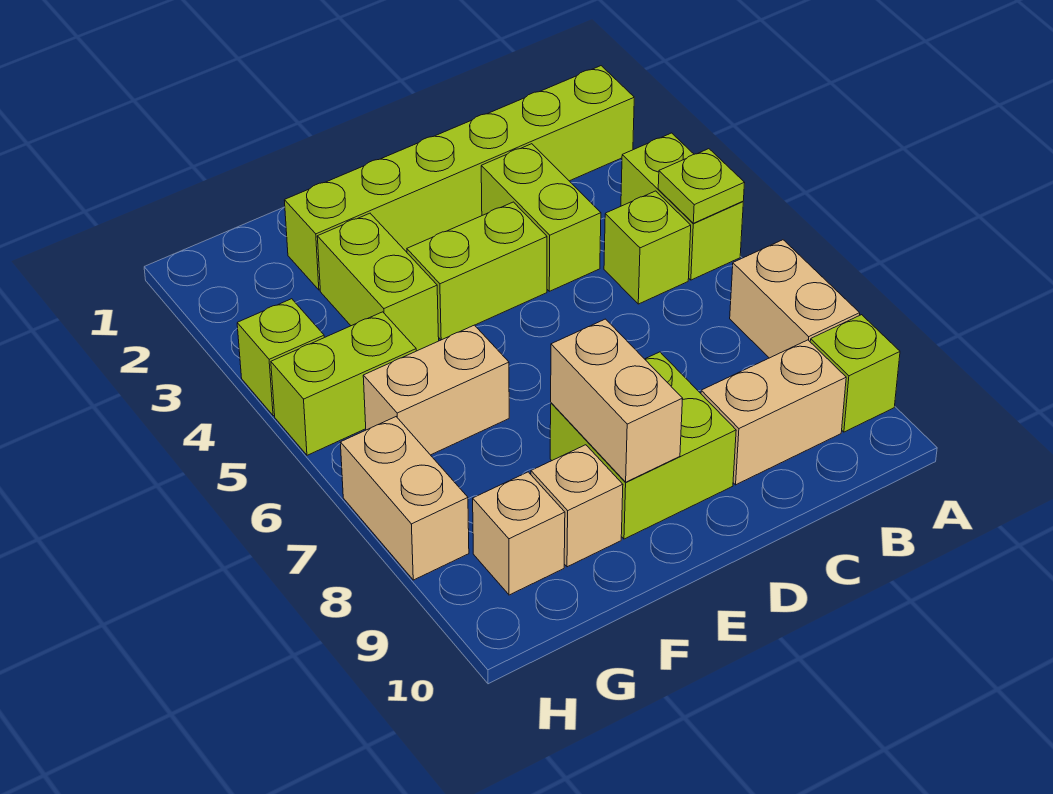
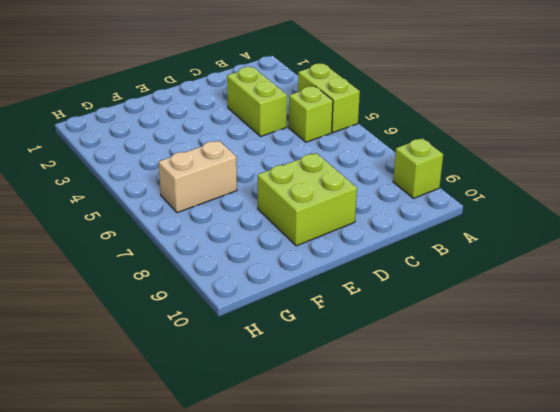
none -> lime 1x6 brick [284,66,634,290]
none -> tan 1x2 brick [730,240,860,358]
none -> tan 1x2 brick [701,340,846,485]

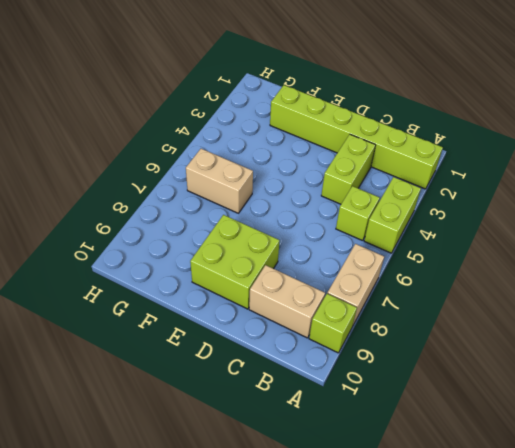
none -> lime 1x2 brick [407,202,547,340]
none -> lime 1x2 brick [317,213,439,351]
none -> tan 1x1 brick [531,445,623,567]

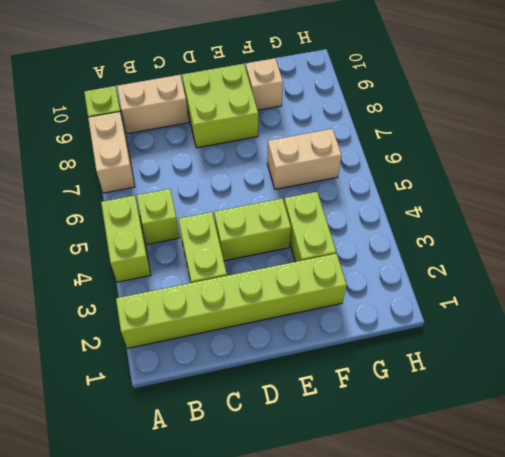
none -> lime 1x2 brick [271,312,416,455]
none -> tan 1x1 brick [473,472,565,595]
none -> lime 1x1 brick [237,299,324,416]

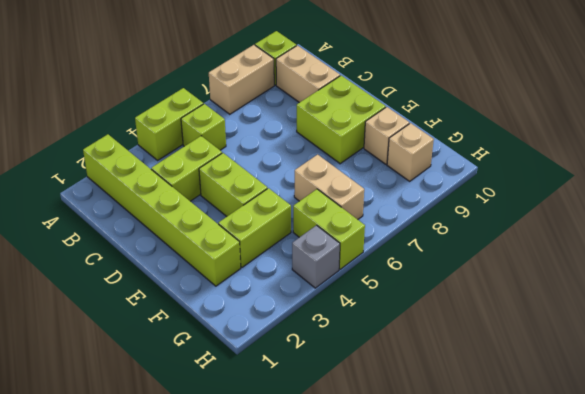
grey 1x1 brick [292,225,340,288] -> lime 1x1 brick [237,299,324,416]
none -> tan 1x2 brick [340,417,469,580]
none -> lime 1x1 plate [658,149,745,223]
none -> tan 1x2 brick [551,319,683,482]

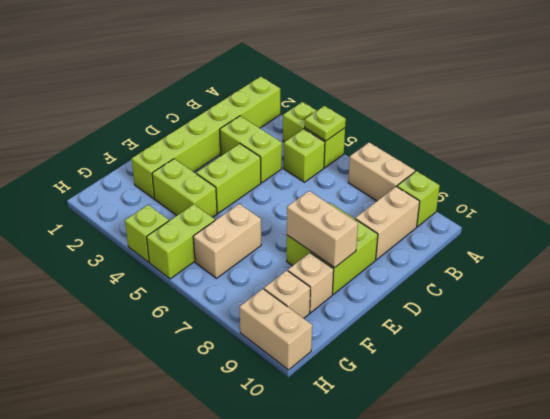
tan 1x2 brick [239,289,312,370] -> tan 1x2 brick moved to [340,417,469,580]

